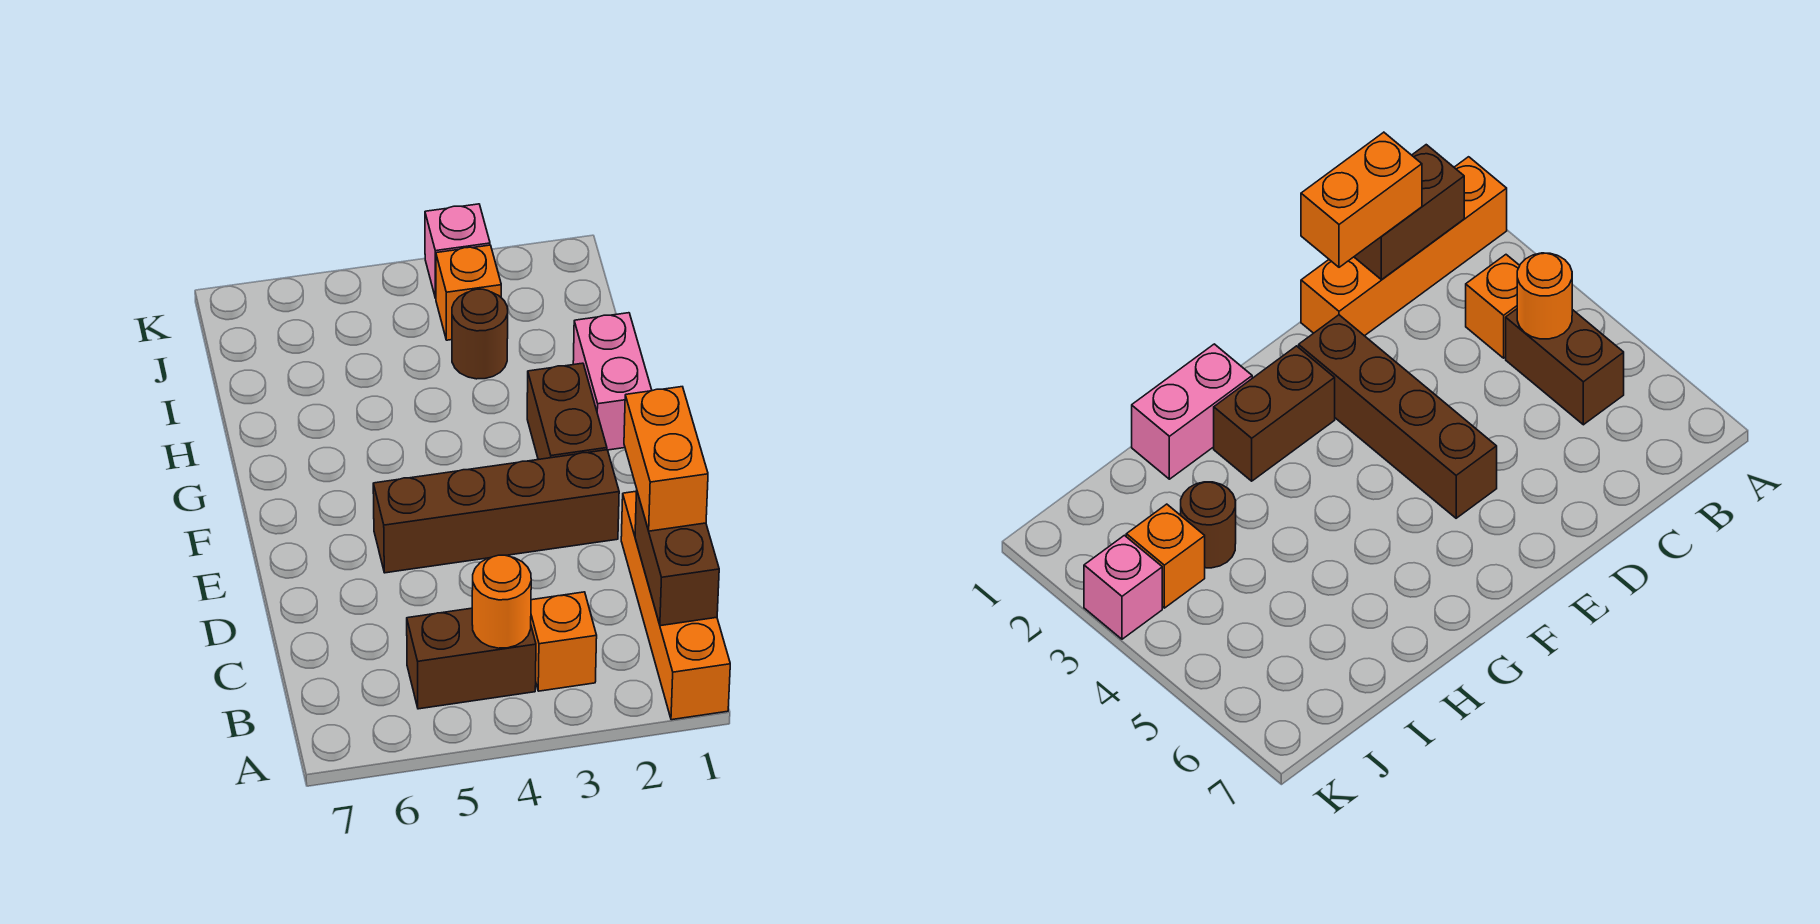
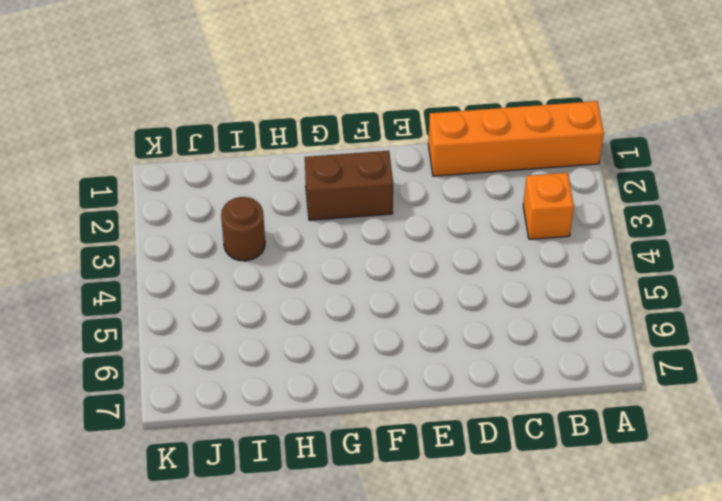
none -> brown 1x2 brick [407,608,536,709]
none -> brown 1x4 brick [373,450,619,573]
none -> pink 1x2 brick [573,313,652,450]

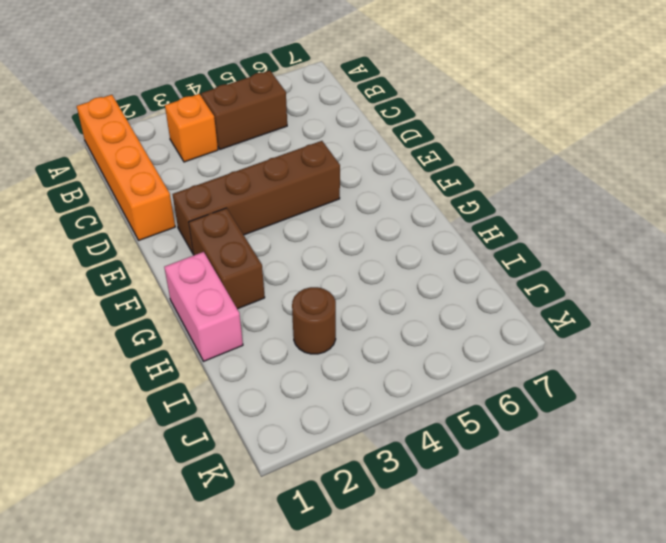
none -> orange 1x1 brick [436,245,501,340]
none -> pink 1x1 brick [425,204,490,298]
none -> brown 1x2 brick [635,491,719,626]

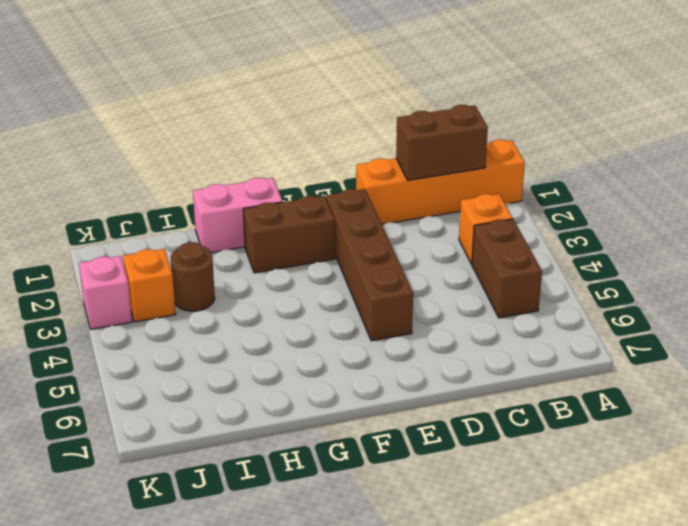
none -> orange 1x1 round brick [472,555,531,648]
none -> orange 1x2 brick [624,387,708,531]

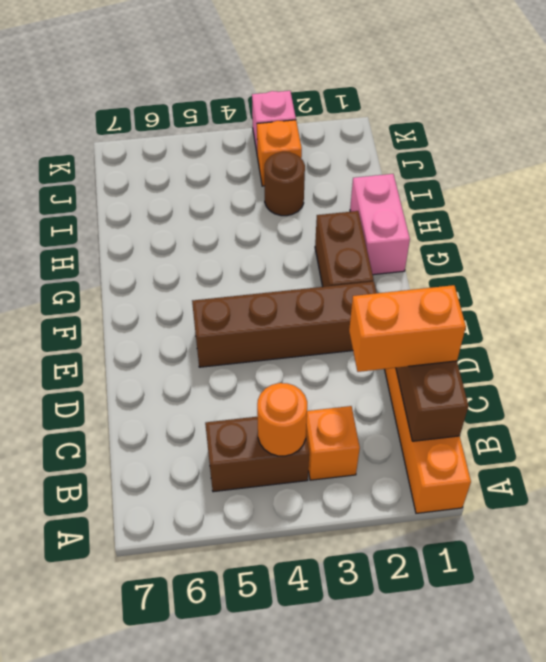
orange 1x2 brick [349,285,466,372] -> orange 1x2 brick turned to [624,387,708,531]

